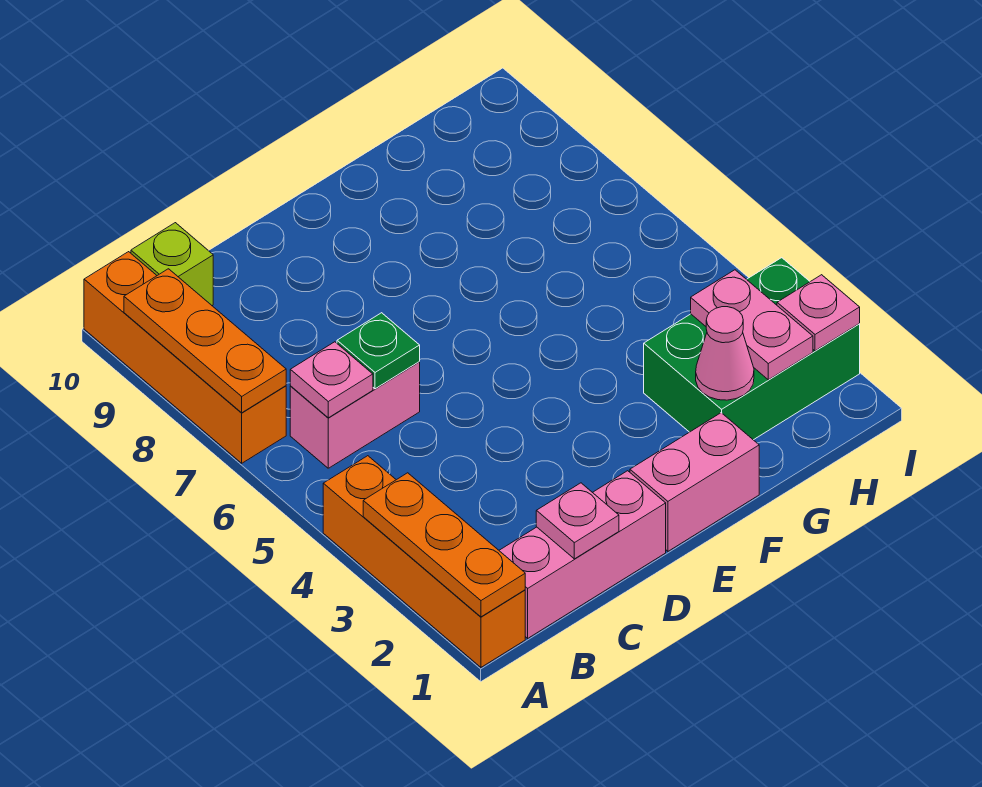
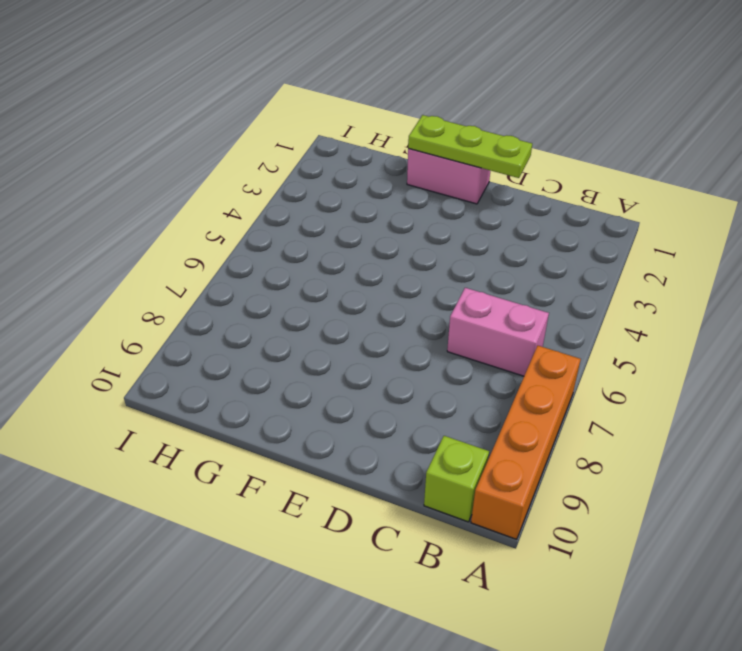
lime 1x3 plate [408,115,532,178] -> none
none -> orange 1x4 brick [323,456,525,667]
none -> pink 1x3 brick [499,471,666,638]
none -> green 2x3 brick [644,258,860,440]

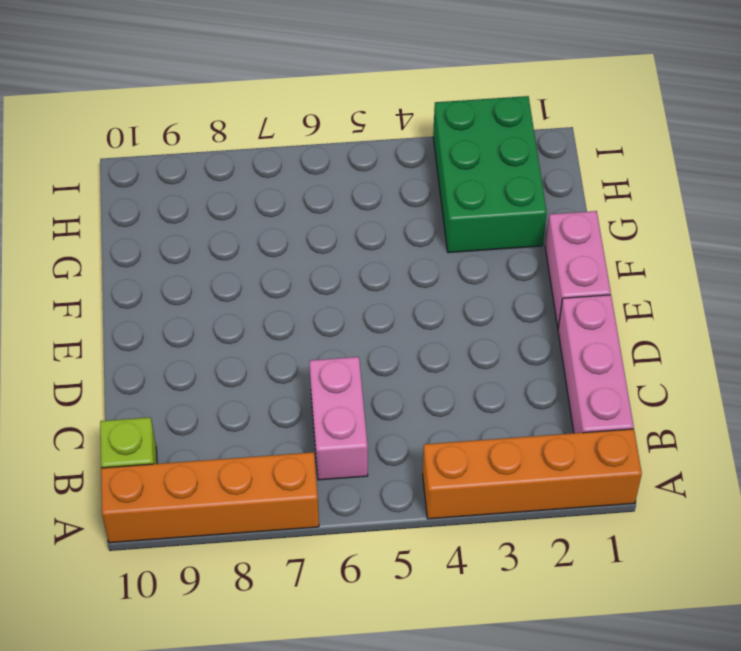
none -> orange 1x3 plate [363,473,525,617]
none -> orange 1x3 plate [124,269,286,413]
none -> pink 1x1 plate [290,342,373,418]

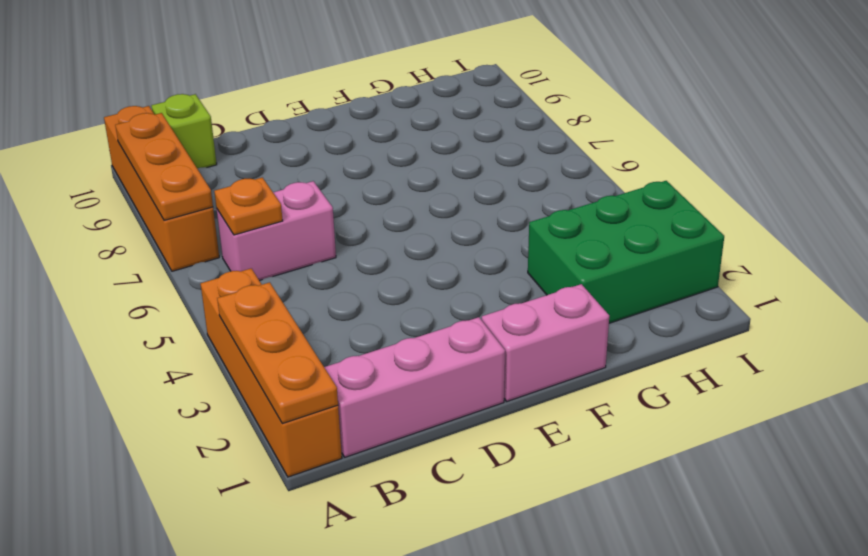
orange 1x1 plate [214,177,283,235] -> pink 1x1 plate [290,342,373,418]
none -> pink 1x1 plate [536,483,619,559]
none -> green 1x1 plate [337,313,420,389]
none -> pink 1x1 cone [696,307,754,400]

